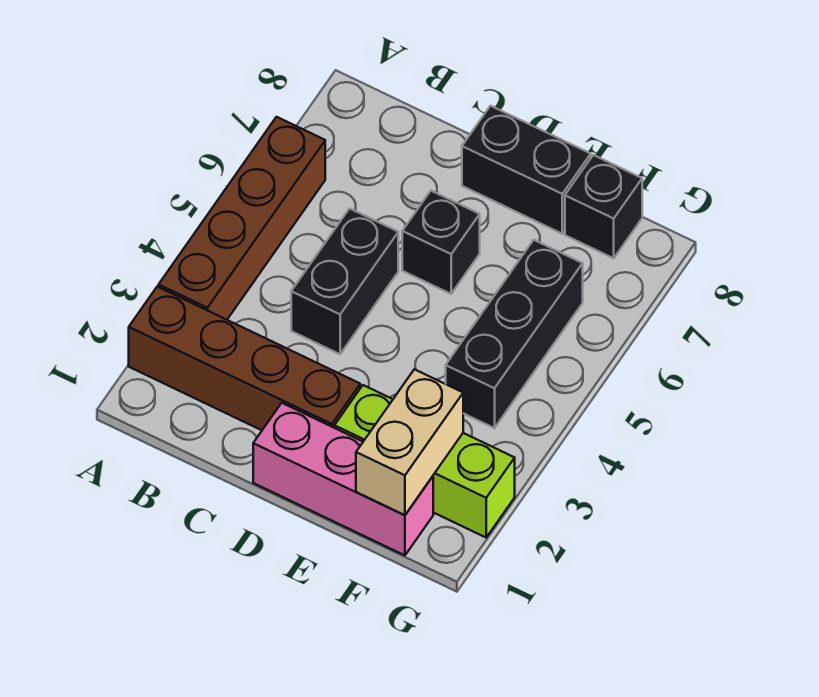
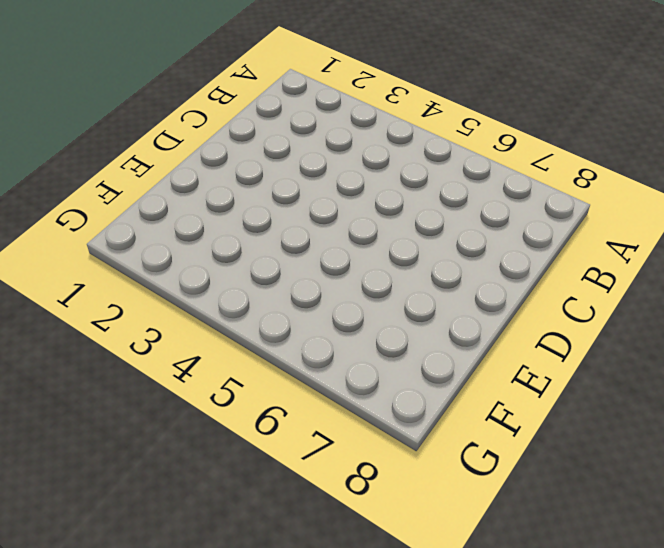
none -> brown 1x4 brick [129,287,360,430]
none -> brown 1x4 brick [159,117,325,320]

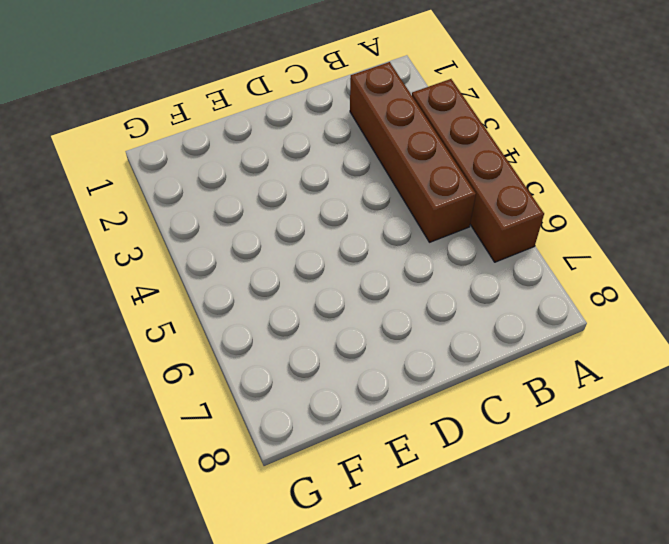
brown 1x4 brick [350,62,476,242] -> brown 1x4 brick turned to [129,287,360,430]
none -> black 1x2 brick [291,209,398,354]
none -> pink 1x3 brick [253,403,433,555]

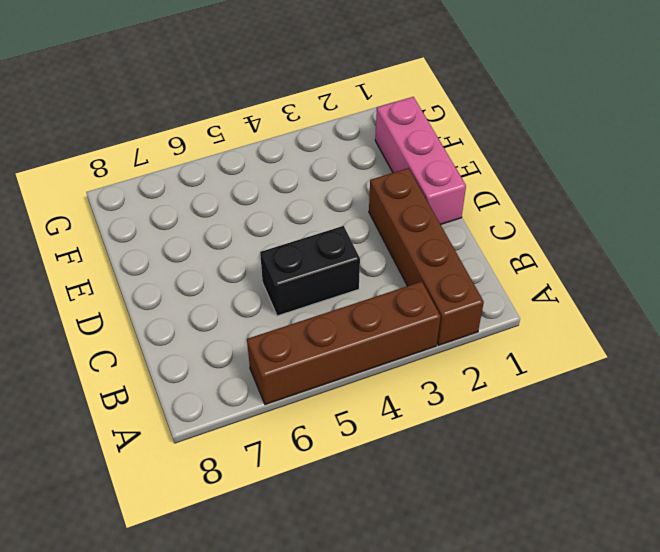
none -> black 1x1 brick [402,191,480,294]
none -> black 1x2 brick [462,106,591,234]

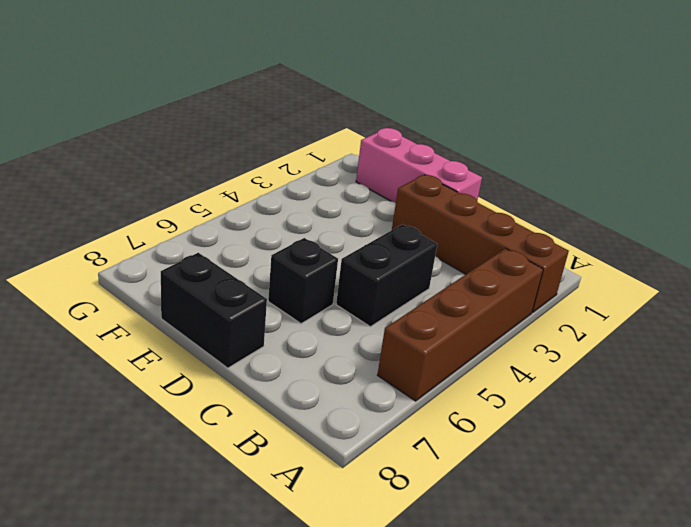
none -> lime 1x3 brick [334,385,515,537]
none -> black 1x3 brick [446,240,583,428]

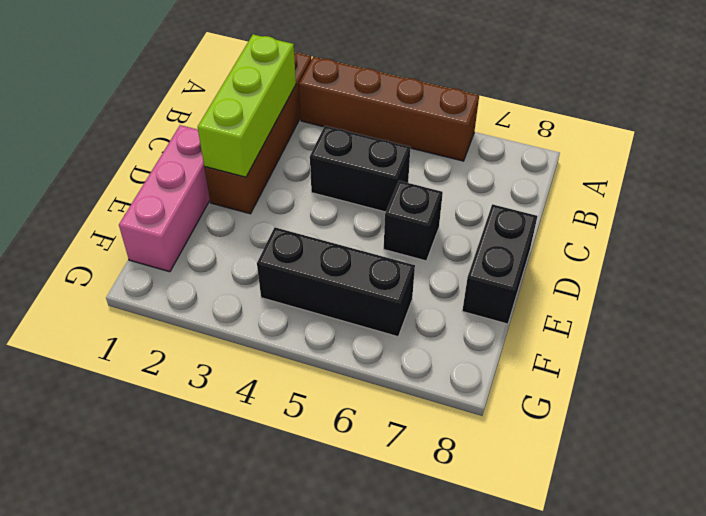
lime 1x3 brick [198,34,296,177] -> lime 1x3 brick moved to [334,385,515,537]
none -> black 1x1 brick [565,155,642,258]
none -> tan 1x2 brick [356,369,463,515]

